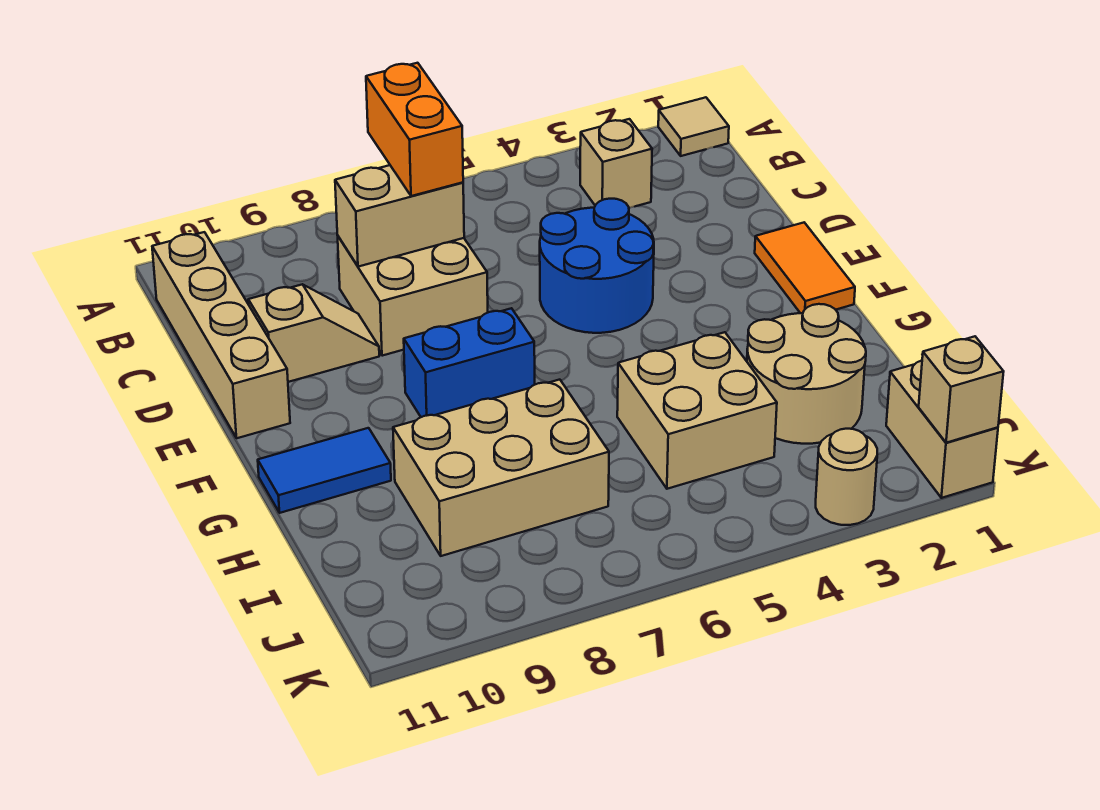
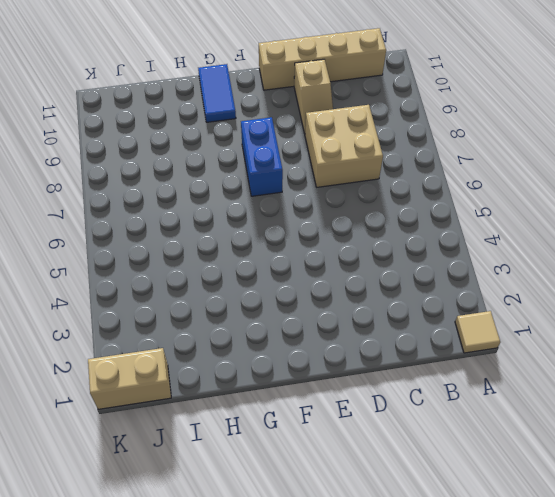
none -> tan 1x1 brick [580,119,652,208]
none -> blue 2x2 round brick [540,199,654,333]
none -> orange 1x2 tile [755,223,855,313]

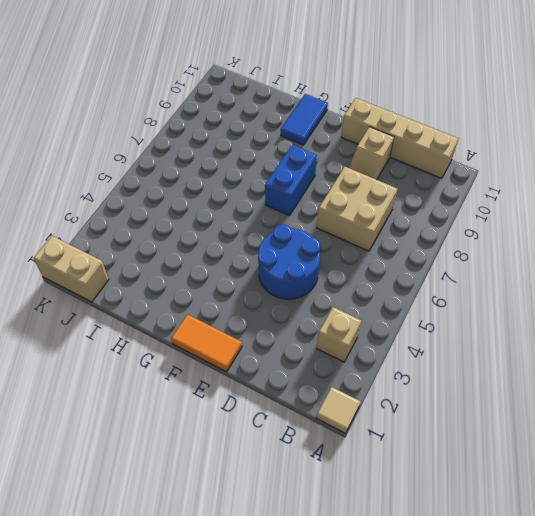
none -> tan 2x2 round brick [747,304,866,444]
none -> tan 2x2 brick [617,332,777,489]
none -> tan 2x3 brick [393,380,609,556]

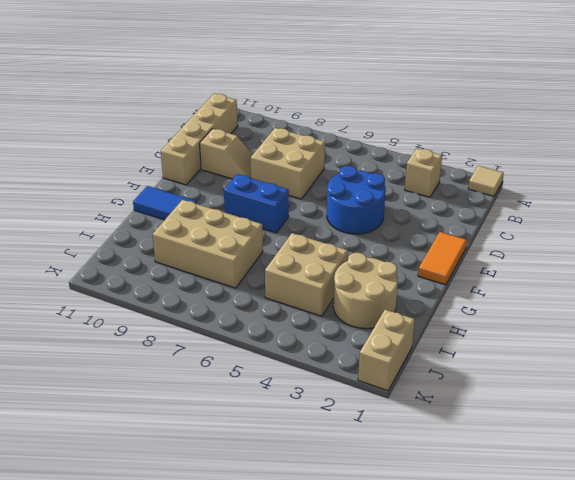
none -> tan 1x1 round brick [816,429,877,525]
none -> tan 1x2 brick [335,165,464,267]
none -> tan 1x1 brick [919,336,1004,443]

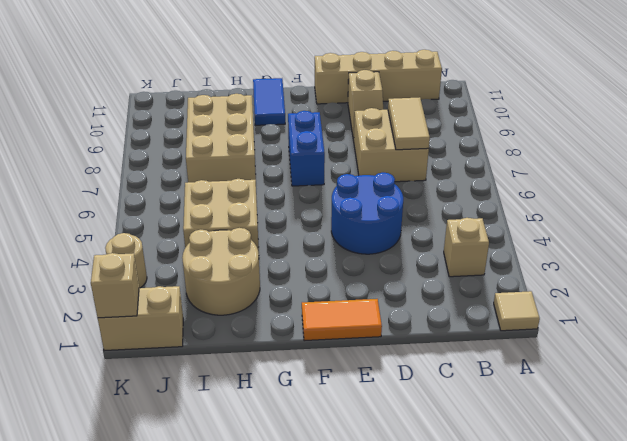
tan 1x2 tile [388,97,430,150] -> tan 1x2 brick [335,165,464,267]
none -> orange 1x2 brick [366,63,463,196]

